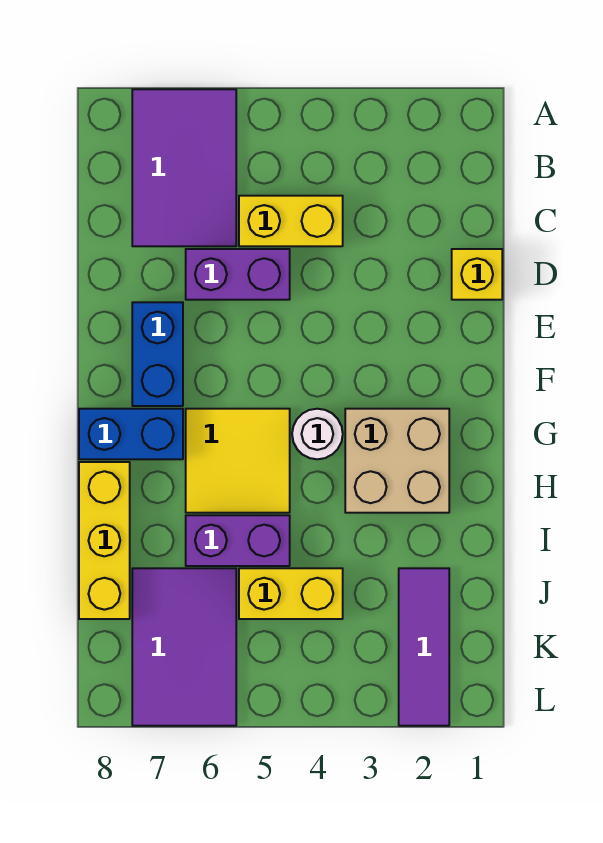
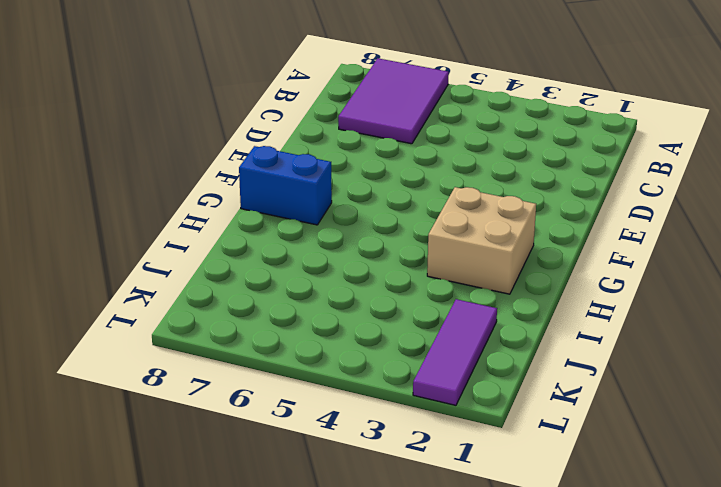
none -> yellow 1x2 brick [239,196,343,246]
none -> yellow 1x1 brick [452,249,502,300]
none -> purple 1x2 brick [186,249,290,300]

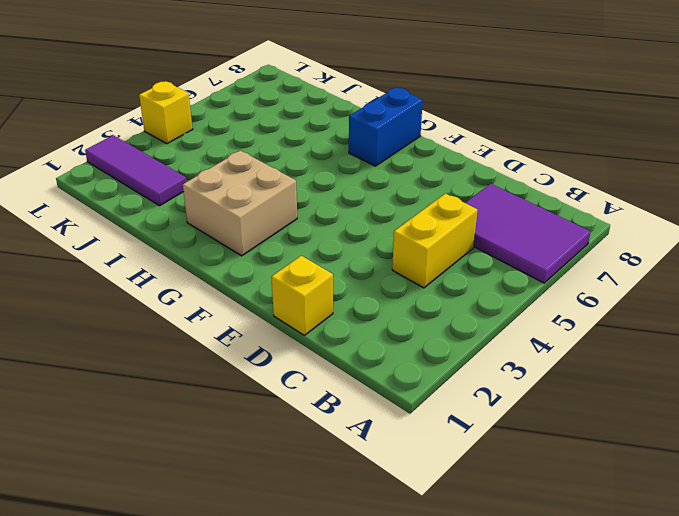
yellow 1x1 brick [139,81,193,144] -> none
none -> purple 1x2 brick [186,249,290,300]
none -> blue 1x2 brick [132,302,183,406]
none -> white 1x1 round brick [292,409,343,459]

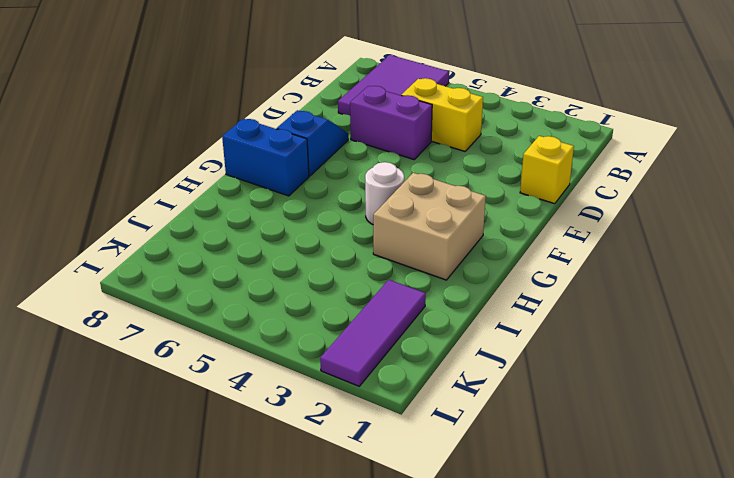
blue 1x2 slope [277,110,348,176] -> blue 1x2 brick [132,302,183,406]
none -> yellow 2x2 tile [186,409,290,513]
none -> yellow 1x3 brick [79,462,130,619]
none -> purple 1x2 brick [186,515,290,566]

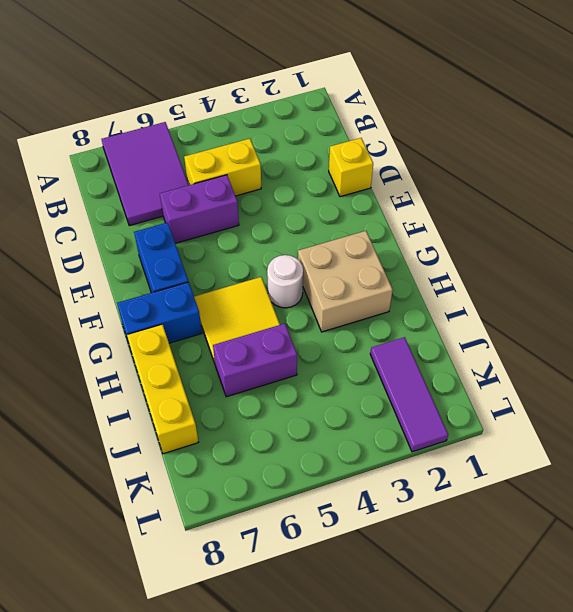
none -> yellow 1x2 brick [239,568,343,619]
none -> purple 2x3 tile [132,568,236,726]

